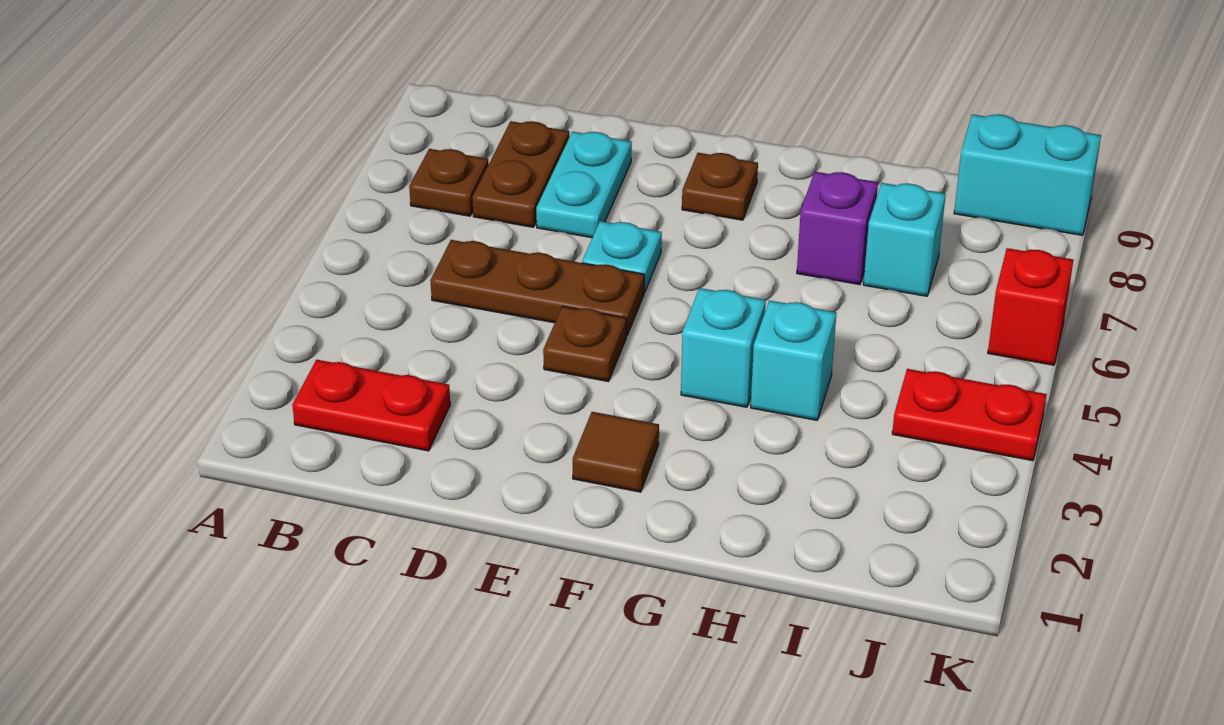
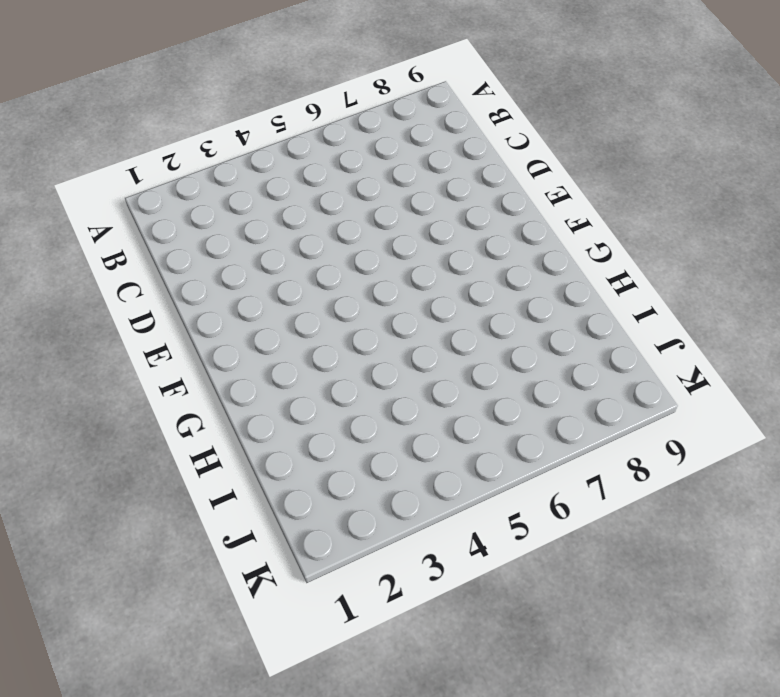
none -> red 1x2 plate [292,360,450,451]
none -> brown 1x1 plate [409,149,489,216]
none -> brown 1x3 plate [430,240,644,336]

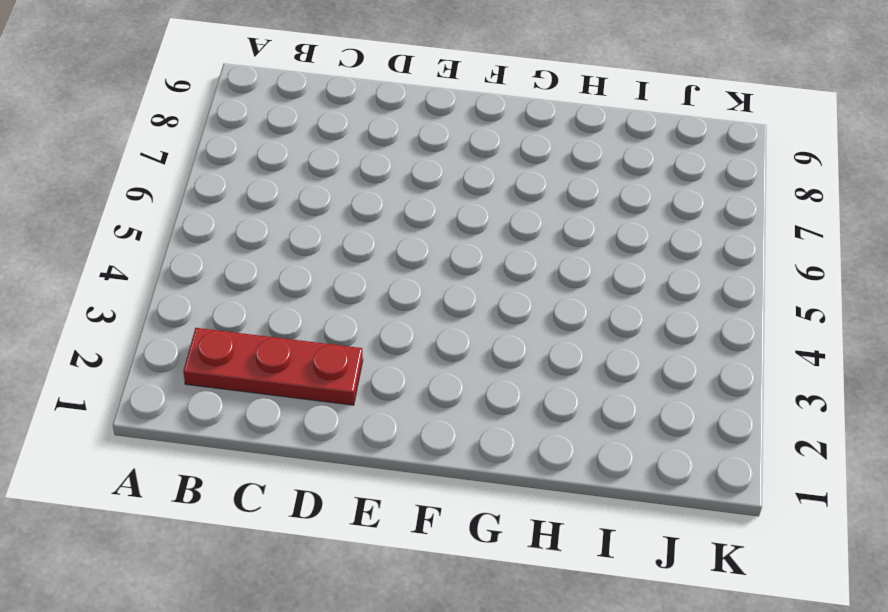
red 1x3 plate [183,328,363,405] -> red 1x2 plate [292,360,450,451]
none -> brown 1x1 plate [409,149,489,216]
none -> brown 1x3 plate [430,240,644,336]
none -> brown 1x2 plate [472,121,569,227]

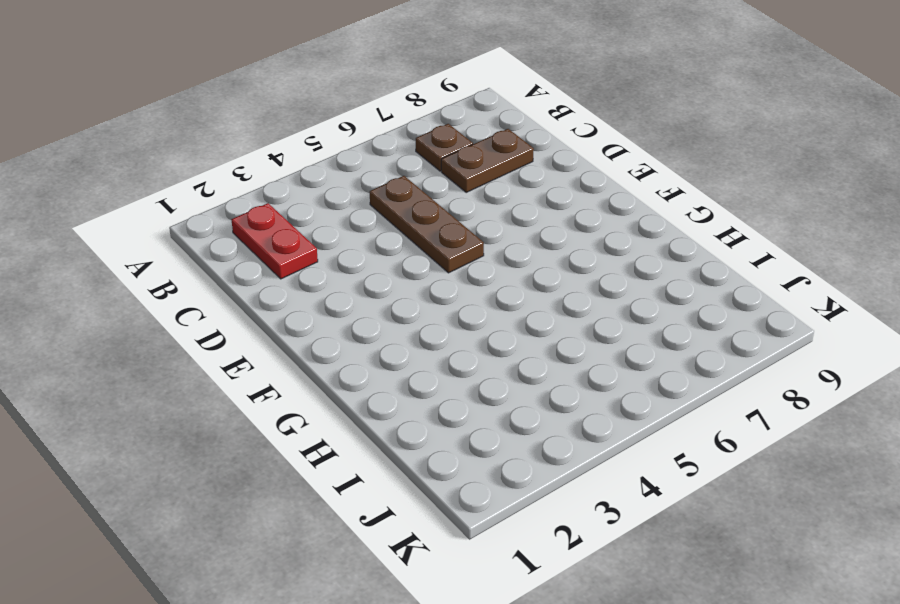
none -> cyan 1x2 plate [536,132,632,238]
none -> brown 1x1 plate [543,306,626,382]
none -> cyan 1x1 plate [582,221,662,292]

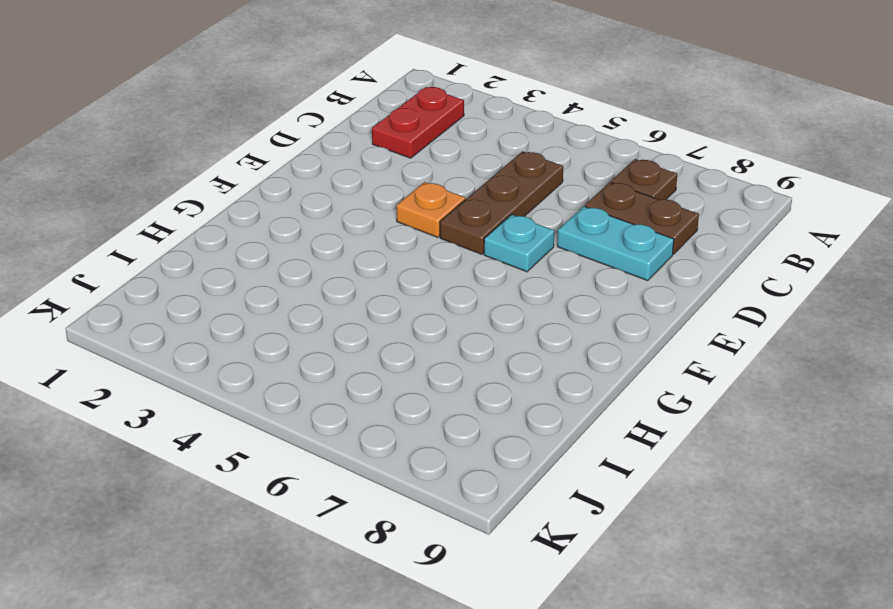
orange 1x1 plate [396,182,465,237] -> brown 1x1 plate [543,306,626,382]
none -> brown 1x1 tile [573,412,659,492]
none -> brown 1x1 plate [682,153,758,220]
none -> cyan 1x1 brick [681,288,766,407]

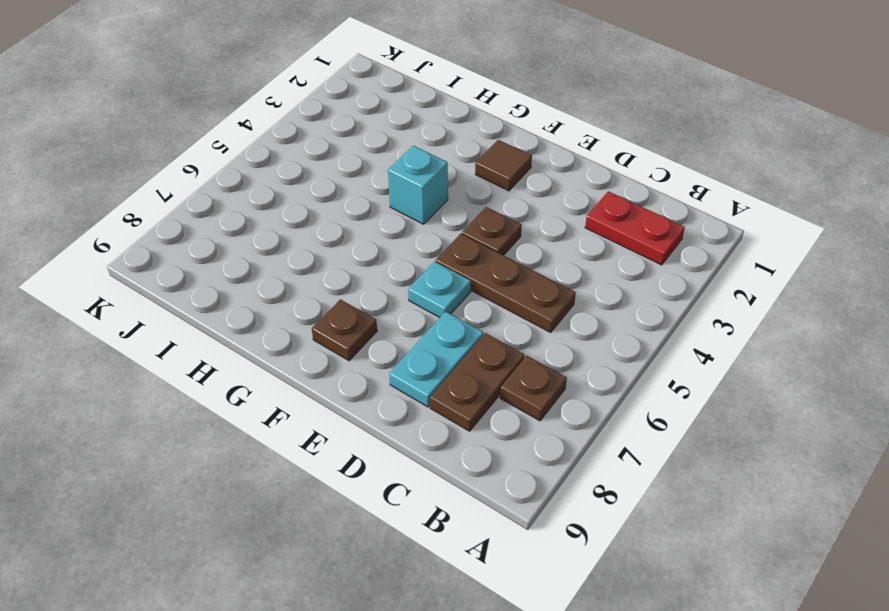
none -> cyan 1x1 brick [751,300,836,420]
none -> purple 1x1 brick [797,172,878,285]
none -> cyan 1x1 brick [863,183,946,296]

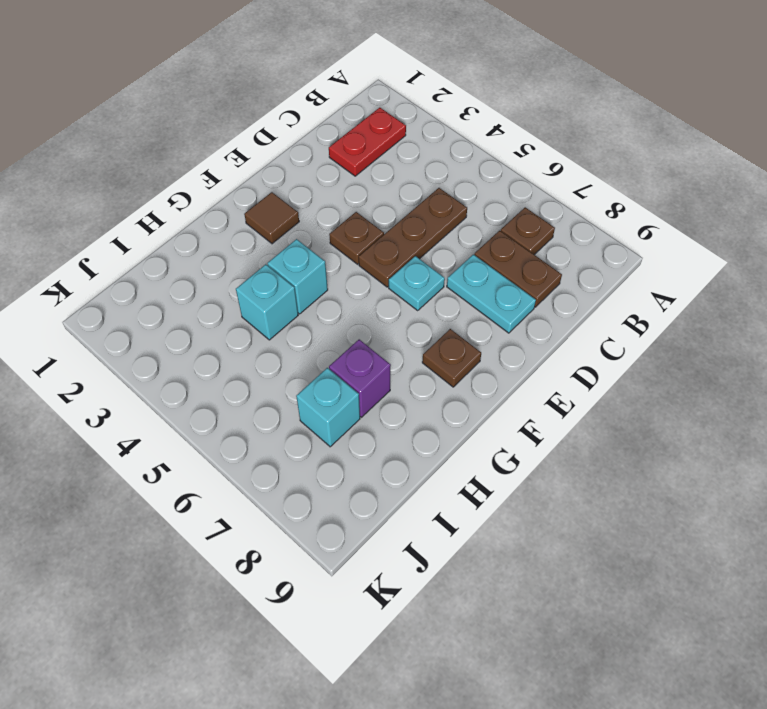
none -> red 1x2 plate [892,369,1047,461]
none -> cyan 1x2 brick [954,114,1101,235]
none -> red 1x1 brick [988,248,1073,365]

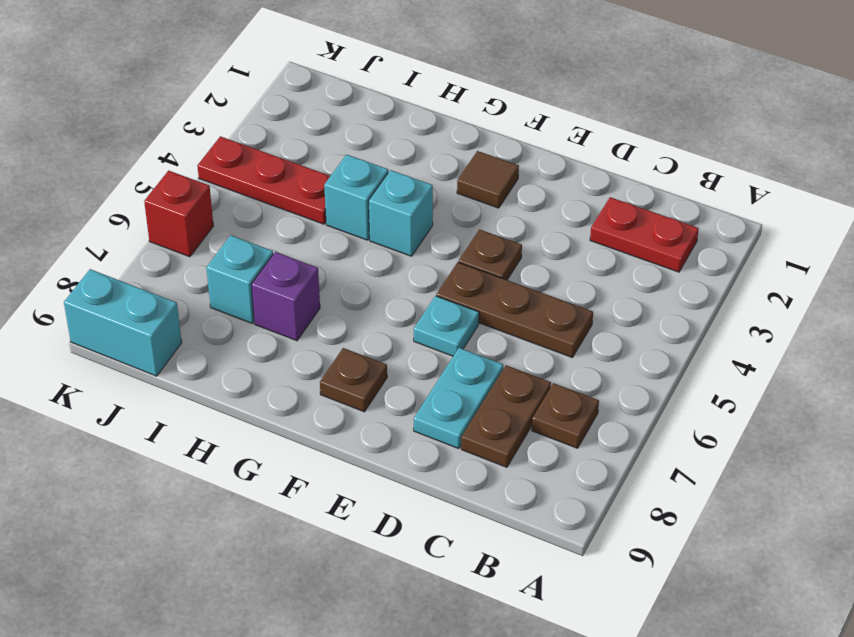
red 1x3 plate [197,136,330,224] -> red 1x2 plate [892,369,1047,461]

